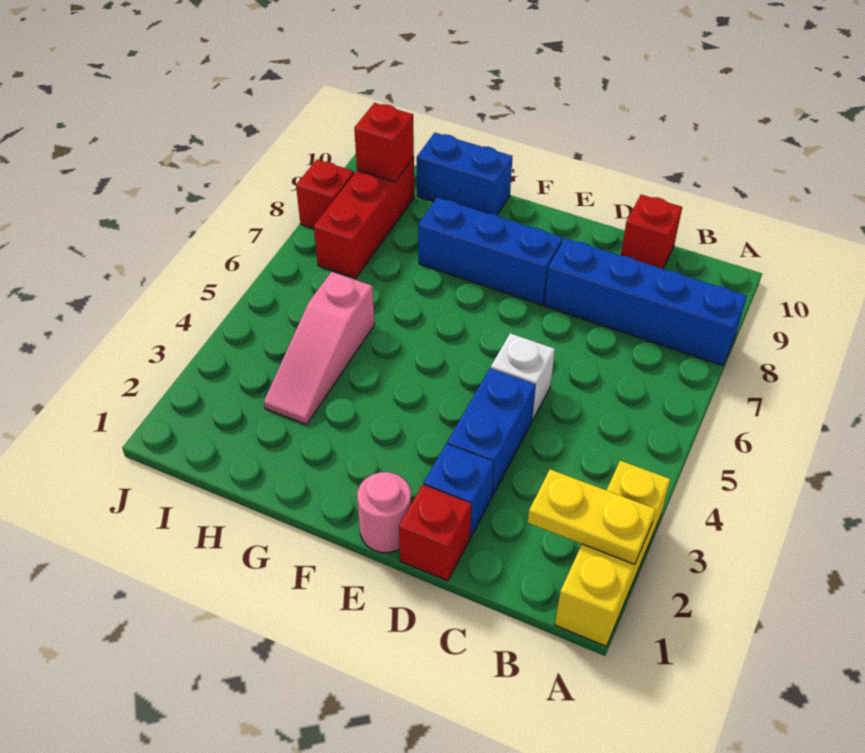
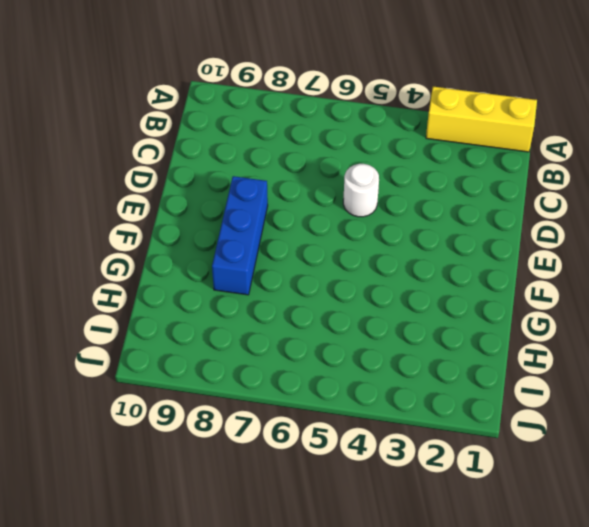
white 1x1 round brick [343,164,379,217] -> white 1x1 brick [491,333,555,421]
none -> blue 1x4 brick [544,238,747,366]
none -> red 1x1 brick [621,195,682,269]
none -> red 1x1 brick [399,485,471,581]

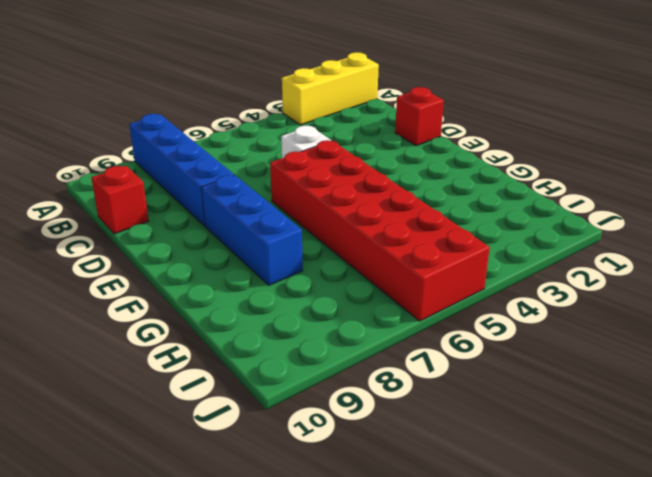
red 2x6 brick [270,140,490,321] -> pink 1x3 slope [264,272,375,425]
none -> blue 1x1 brick [424,444,494,538]
none -> blue 1x2 brick [447,368,536,496]
none -> pink 1x1 round brick [357,472,411,553]

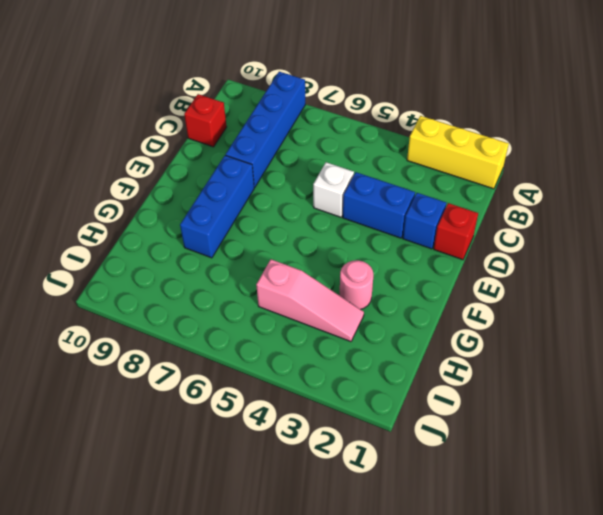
pink 1x1 round brick [340,260,373,309] -> pink 1x1 round brick moved to [357,472,411,553]
none -> blue 1x2 brick [417,133,513,215]
none -> red 1x3 brick [314,157,414,278]
none -> red 1x1 brick [296,160,354,229]

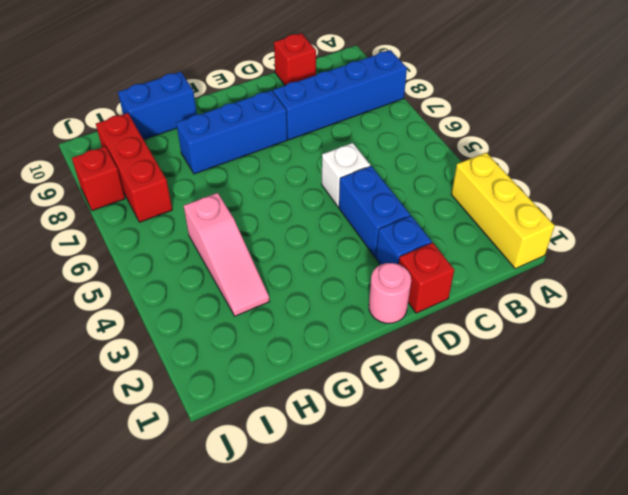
none -> yellow 1x2 plate [528,469,656,564]
none -> red 1x1 brick [354,103,414,182]

